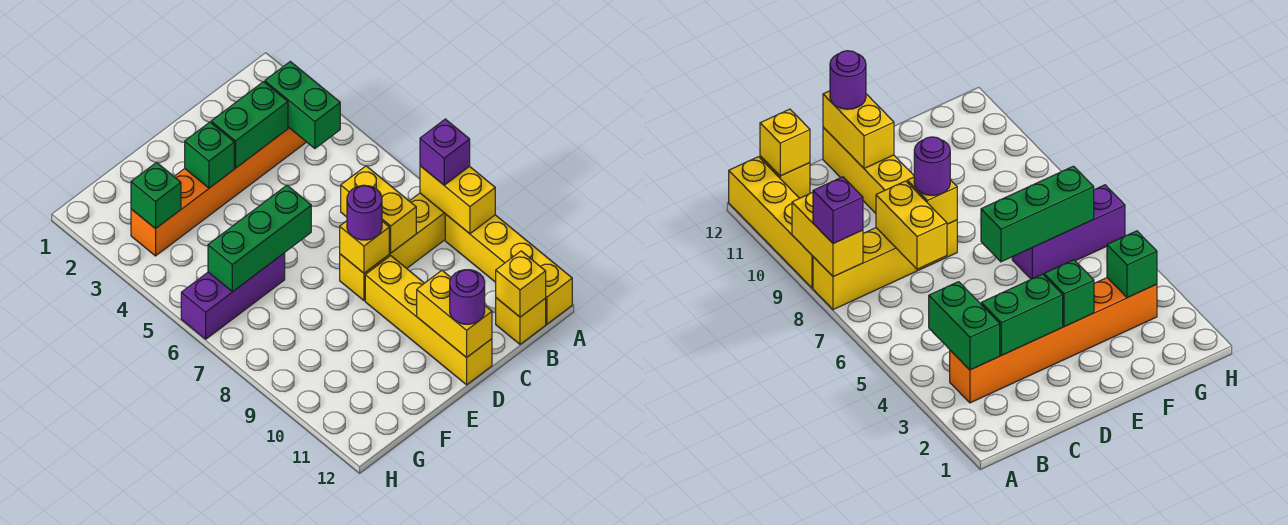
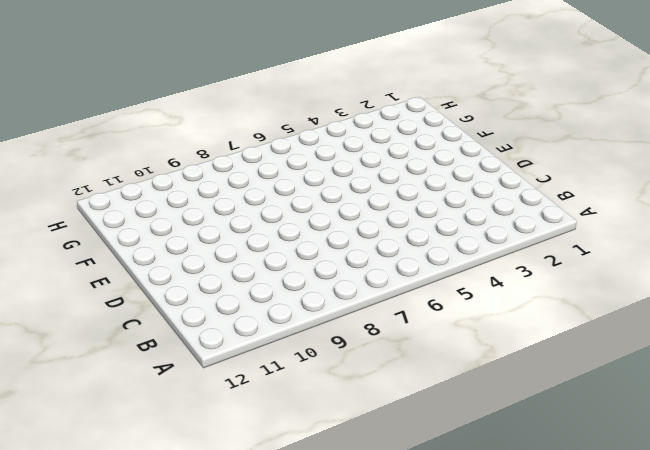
none -> yellow 1x4 brick [340,193,445,300]
none -> yellow 1x4 brick [445,214,572,324]
none -> orange 1x6 brick [131,127,306,256]

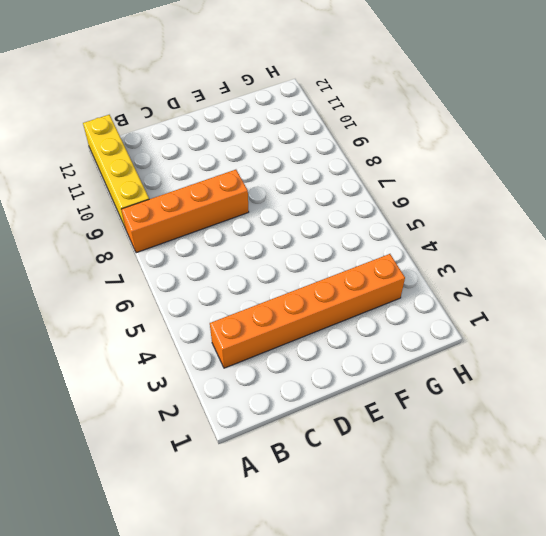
orange 1x4 brick [121,170,249,253] -> yellow 1x4 brick [340,193,445,300]
none -> yellow 1x1 brick [496,298,546,344]
none -> yellow 1x4 brick [365,256,492,385]
none -> purple 1x3 brick [181,253,285,339]

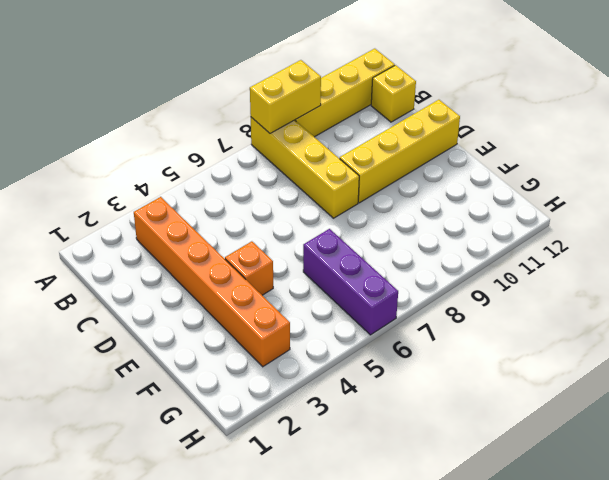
orange 1x1 brick [225,241,273,295] -> none
none -> green 1x2 brick [265,62,340,148]
none -> yellow 1x1 brick [496,251,546,317]
none -> green 1x2 brick [211,82,288,168]

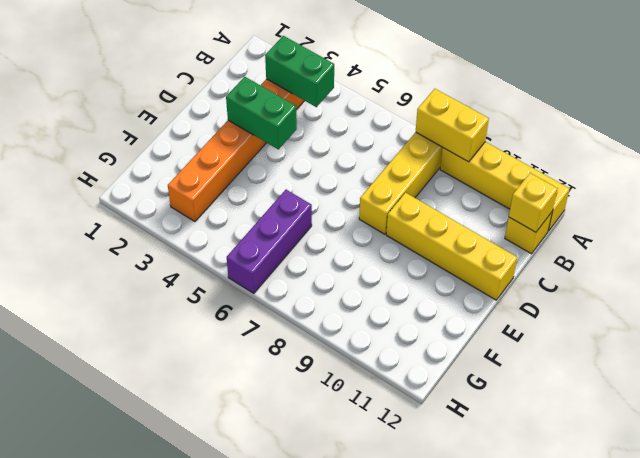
green 1x2 brick [226,77,297,149] -> green 1x2 brick turned to [211,82,288,168]
none -> yellow 1x2 brick [341,166,416,253]
none -> yellow 1x1 brick [340,221,389,273]
none -> yellow 1x2 brick [417,270,492,358]

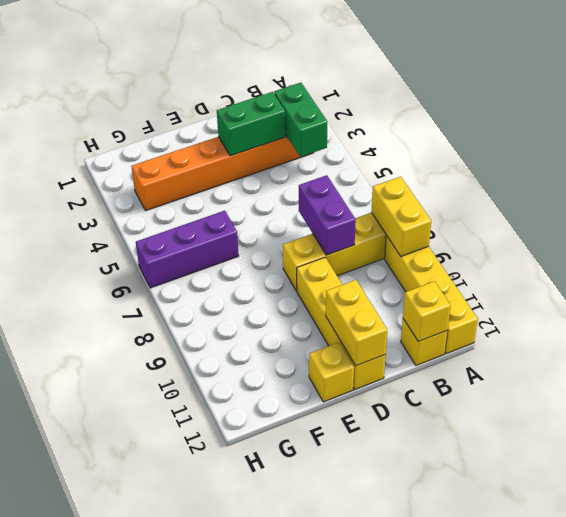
purple 1x2 brick [299,175,356,255] -> yellow 1x2 brick [341,166,416,253]
yellow 1x1 brick [309,342,354,402] -> yellow 1x1 brick moved to [340,221,389,273]
none -> green 1x1 brick [185,122,234,188]
none -> green 1x3 brick [208,185,311,292]
none -> green 1x1 brick [131,162,181,229]

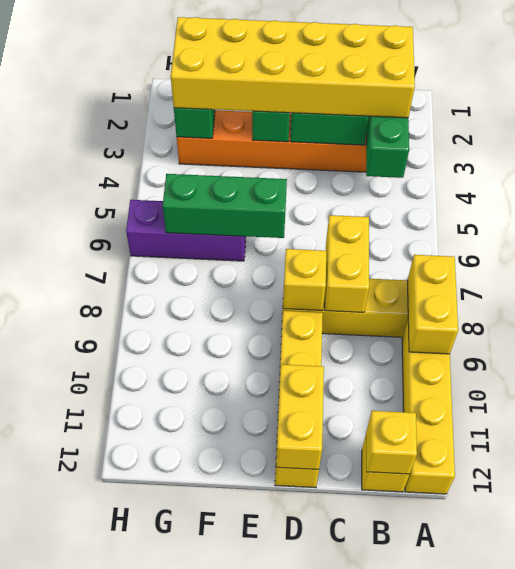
yellow 2x6 brick [171,17,415,118] -> none
none -> purple 1x1 brick [420,119,470,185]
none -> purple 1x1 round brick [347,185,382,240]
none -> purple 1x1 round brick [450,270,485,324]

